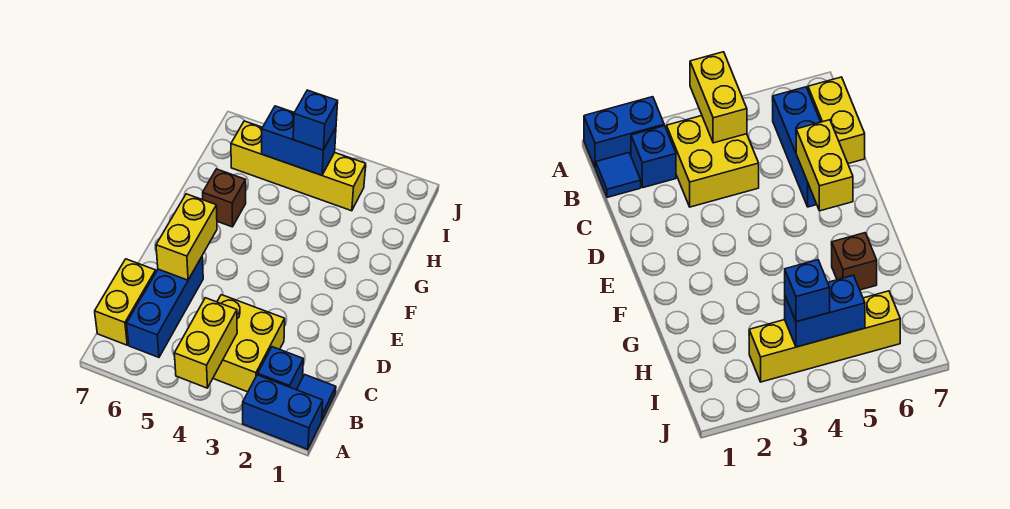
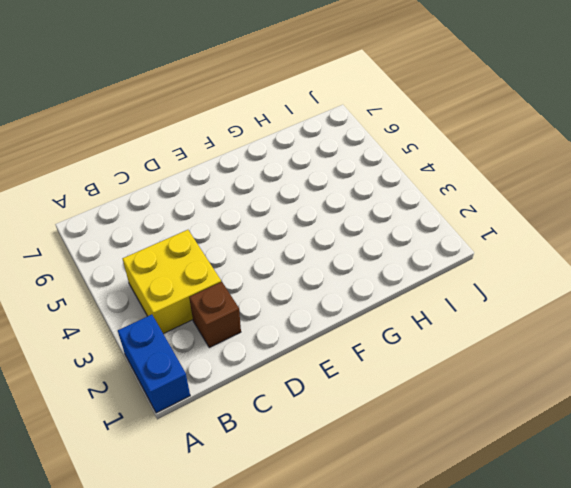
brown 1x1 brick [189,282,241,348] -> brown 1x1 brick moved to [203,169,246,227]
none -> blue 1x1 tile [297,375,336,420]
none -> blue 1x1 brick [258,347,303,390]
none -> blue 1x3 brick [127,257,203,357]

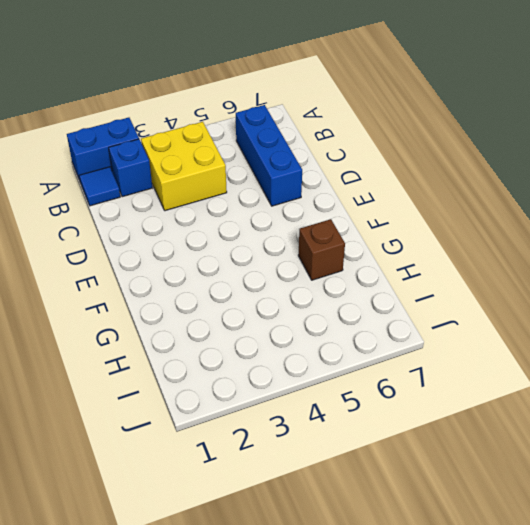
none -> yellow 1x2 brick [95,259,156,345]
none -> yellow 1x4 brick [231,121,366,211]
none -> yellow 1x2 brick [174,298,237,388]

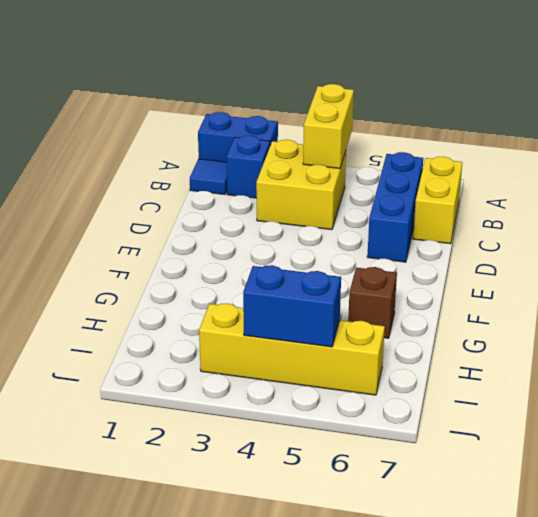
none -> yellow 1x2 brick [156,194,217,280]
none -> blue 1x1 brick [293,90,338,150]

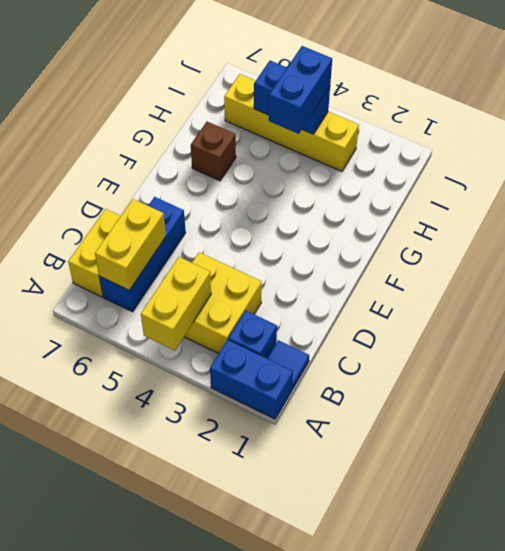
yellow 1x2 brick [95,199,166,290] -> yellow 1x2 brick moved to [156,194,217,280]
blue 1x2 brick [269,46,332,134] -> blue 1x1 brick [293,90,338,150]

